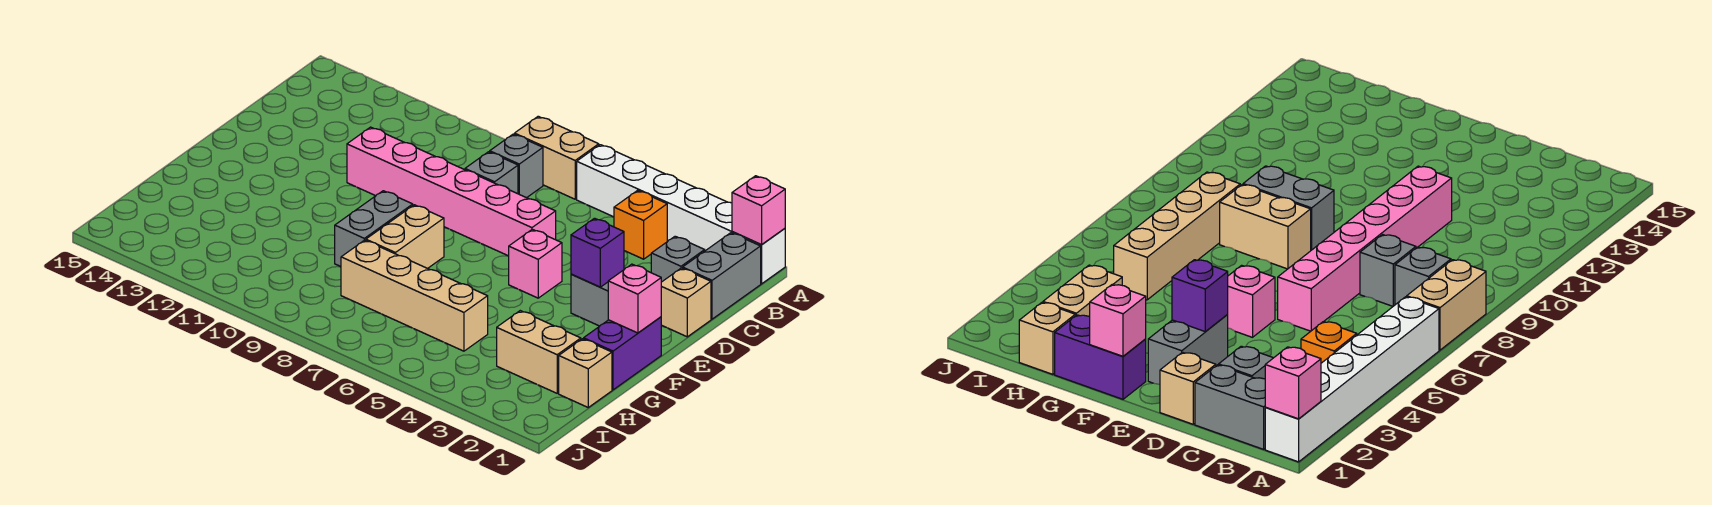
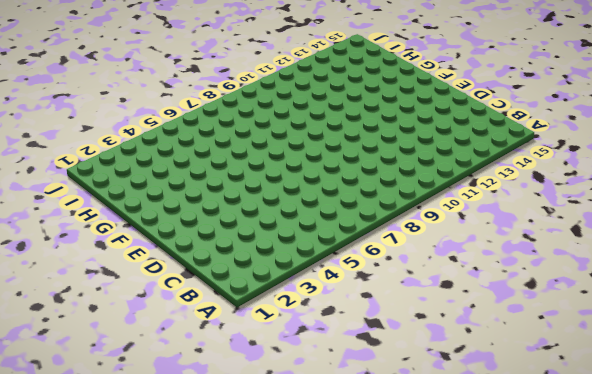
none -> white 1x6 brick [577,145,785,284]
none -> tan 1x2 brick [515,116,599,199]
none -> grey 1x2 brick [683,233,761,319]

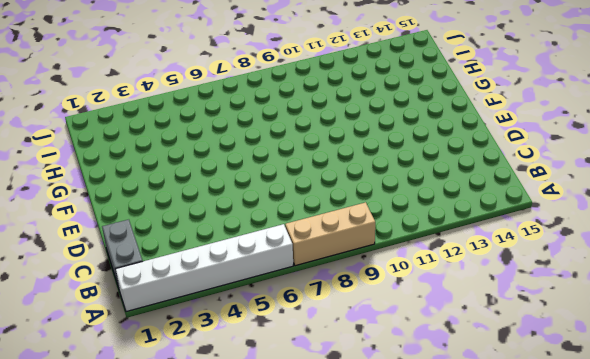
tan 1x3 brick [285,202,375,266] -> tan 1x2 brick [515,116,599,199]
none -> orange 1x1 brick [614,190,667,259]
none -> grey 1x1 brick [490,134,543,198]
none -> grey 1x1 brick [651,236,705,282]

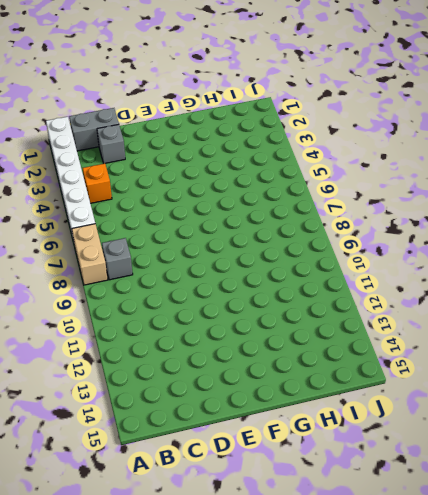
none -> grey 1x1 brick [465,152,518,194]
none -> tan 1x1 brick [661,268,711,337]
none -> pink 1x6 brick [347,127,556,256]

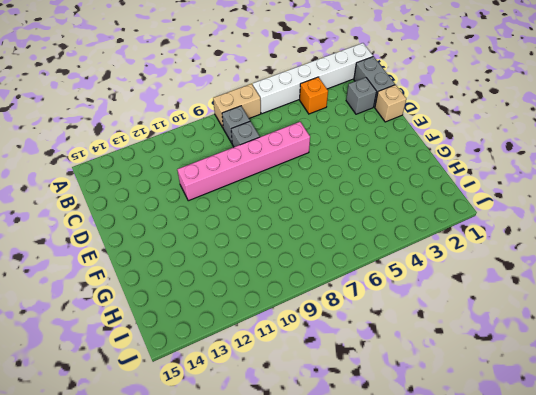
none -> grey 1x2 brick [571,274,608,326]
none -> pink 1x1 brick [509,229,562,298]
none -> purple 1x2 brick [584,317,661,390]

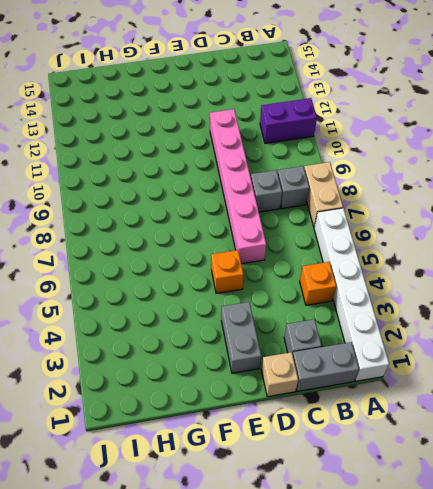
purple 1x2 brick [260,98,317,143] -> purple 1x2 brick moved to [584,317,661,390]
orange 1x1 brick [211,250,244,294] -> pink 1x1 brick [509,229,562,298]
none -> tan 1x2 brick [366,205,444,268]
none -> grey 1x2 brick [335,191,413,267]
none -> tan 1x1 brick [559,339,612,407]

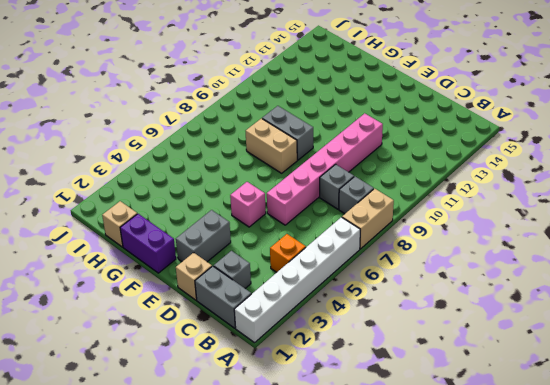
none -> tan 1x2 brick [497,311,581,393]
none -> tan 1x4 brick [341,240,488,351]
none -> pink 1x1 brick [732,176,785,244]

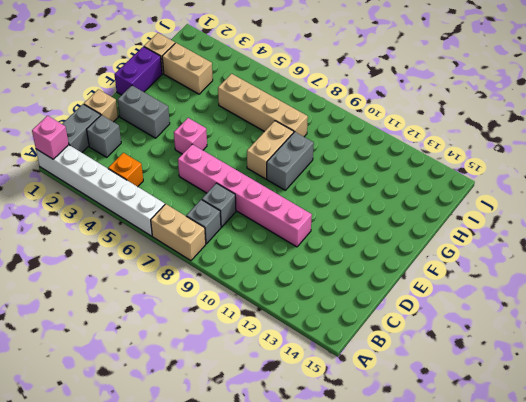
none -> purple 1x1 brick [571,218,624,287]
none -> pink 1x1 brick [608,264,661,333]

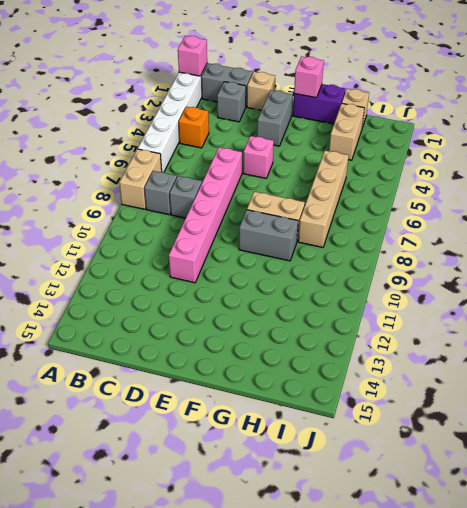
none -> purple 1x1 brick [571,218,624,287]

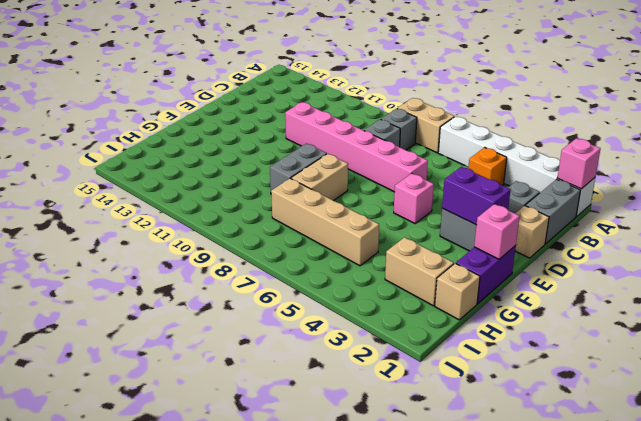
purple 1x2 brick [442,167,510,225] -> purple 1x1 brick [571,218,624,287]

